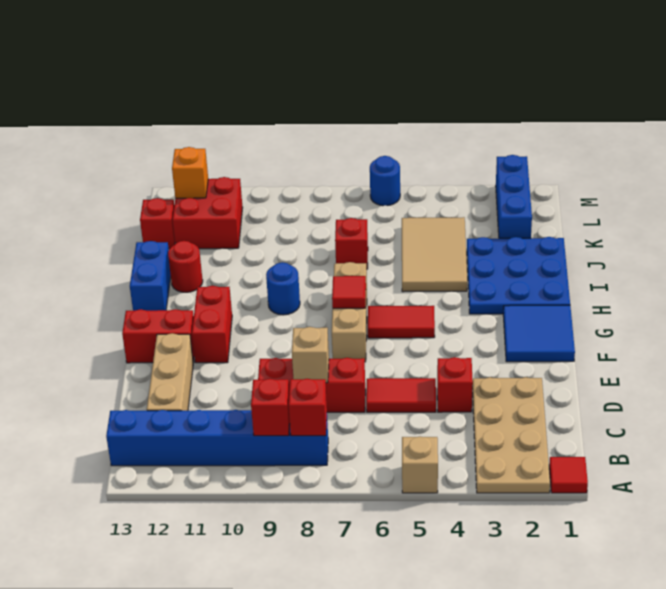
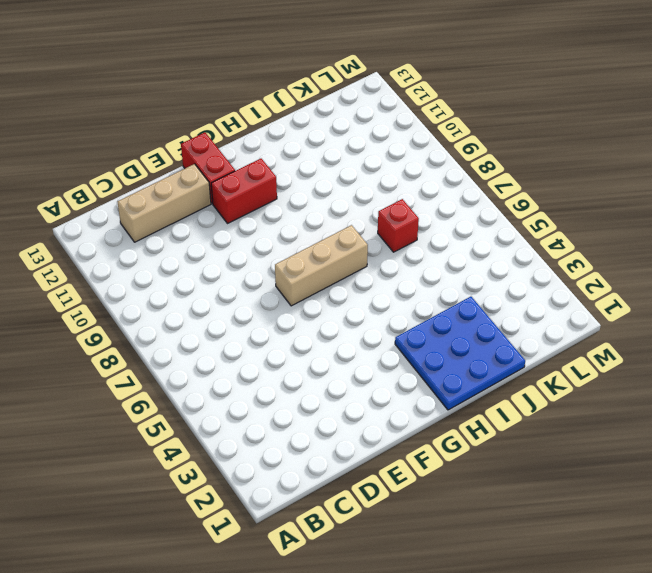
none -> red 1x1 tile [549,457,588,493]
none -> tan 2x4 plate [472,377,550,493]
none -> tan 1x1 brick [402,437,438,493]

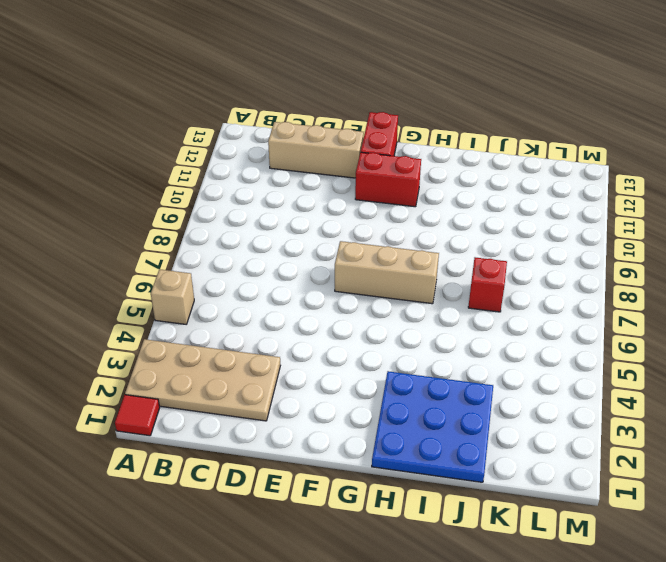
none -> blue 1x6 brick [106,410,328,466]
none -> red 1x1 brick [437,357,473,412]
none -> red 1x2 tile [366,378,436,412]

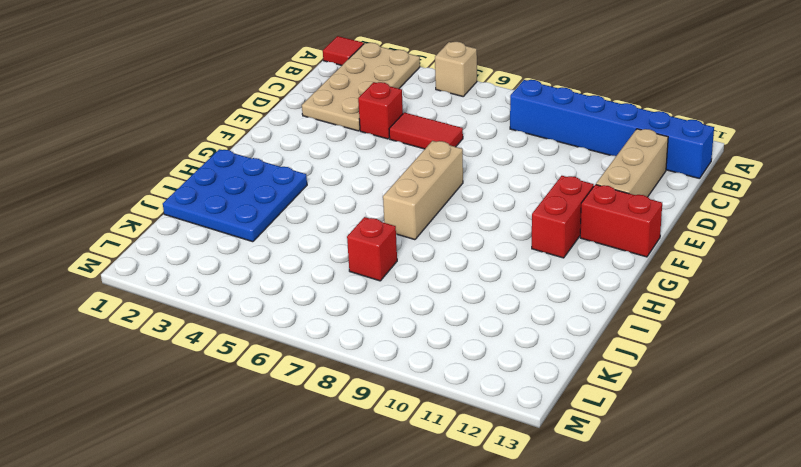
none -> red 1x3 brick [258,358,365,412]
none -> blue 2x2 tile [503,305,575,362]
none -> red 1x2 tile [368,306,435,338]

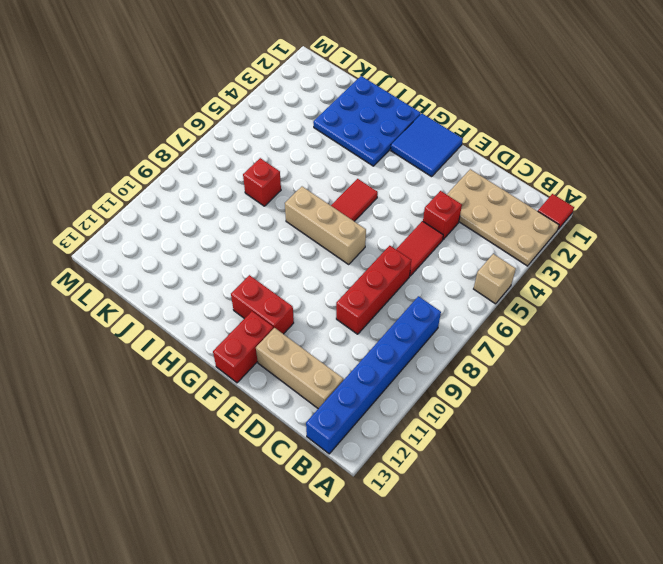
none -> blue 1x1 round brick [266,262,300,315]
none -> blue 1x2 brick [130,241,171,311]
none -> tan 2x3 tile [402,217,467,292]

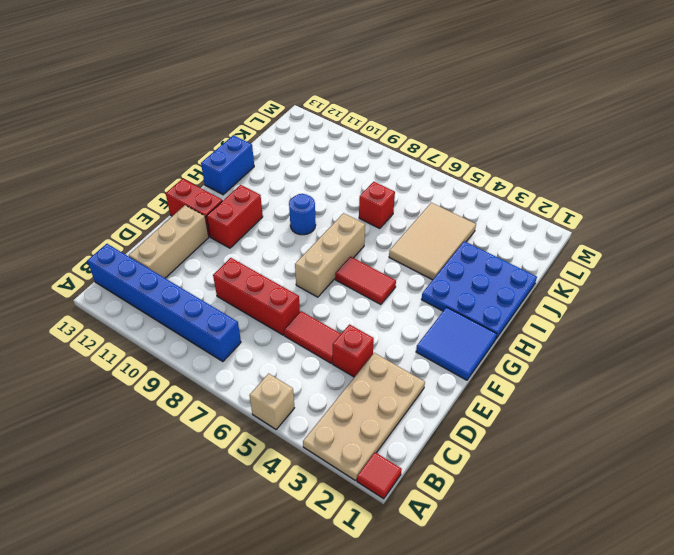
none -> red 1x1 round brick [168,241,203,292]
none -> blue 1x3 brick [496,155,532,238]
none -> red 2x2 brick [173,177,243,249]

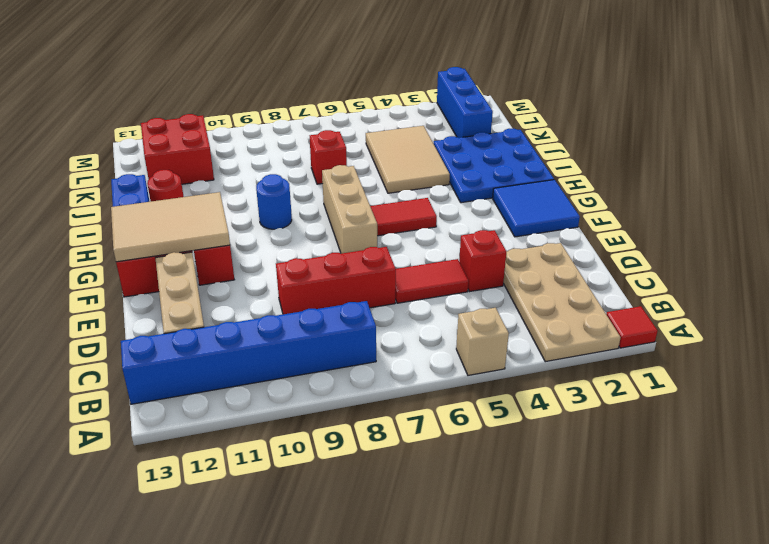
tan 2x3 tile [111,192,230,262] -> none
none -> red 1x1 brick [140,198,175,249]
none -> blue 1x1 round brick [370,156,400,206]
none -> red 1x1 brick [289,379,327,436]

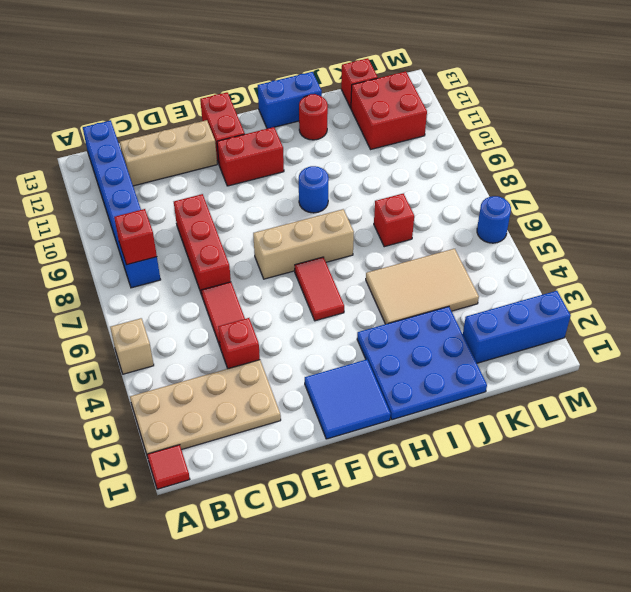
none -> red 1x1 brick [251,379,290,436]
none -> tan 1x1 brick [292,327,329,383]
none -> red 1x1 tile [332,276,366,308]

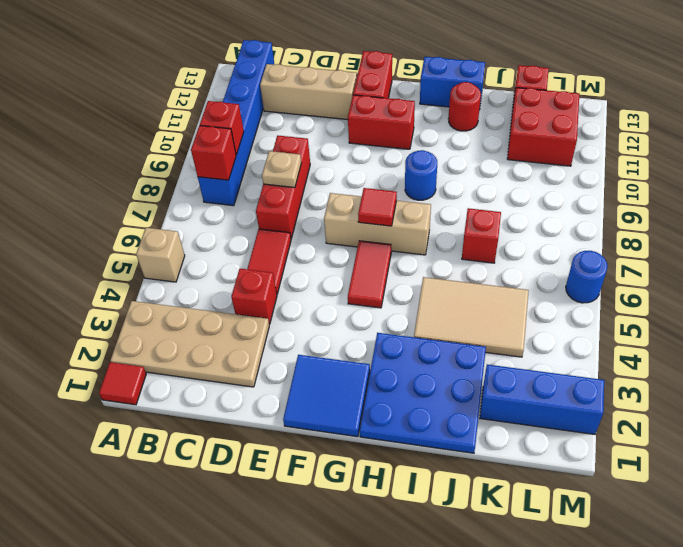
tan 1x1 plate [262,151,301,188] -> tan 1x1 brick [292,327,329,383]
none -> orange 1x1 brick [172,147,208,198]

